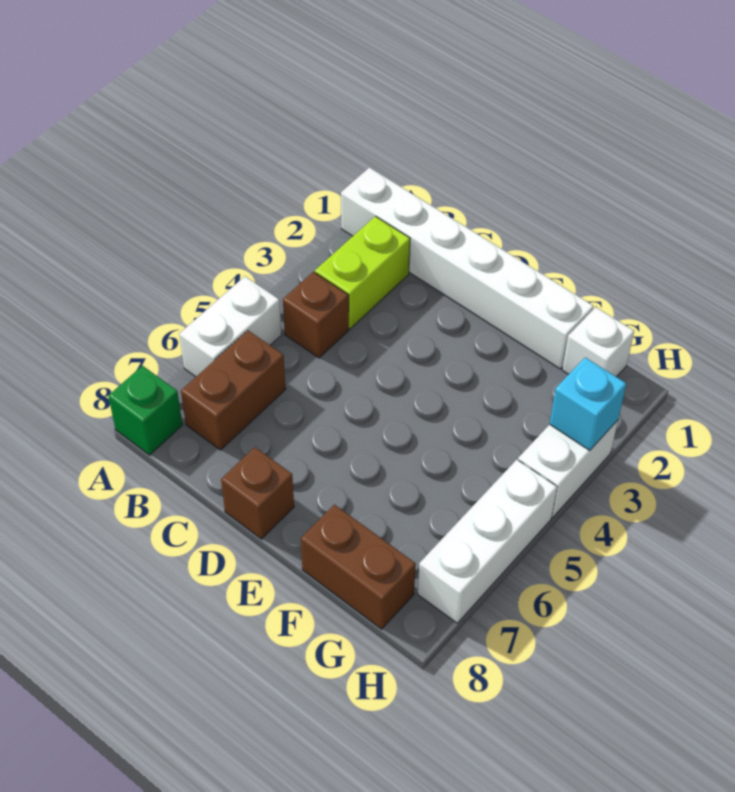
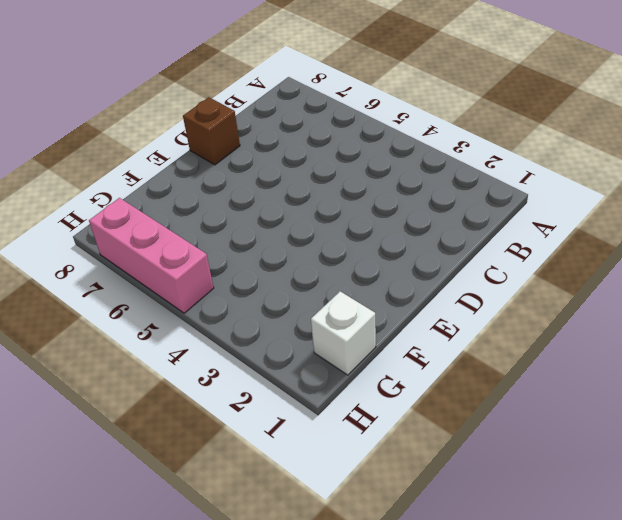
pink 1x3 brick [89,198,214,313] -> white 1x3 brick [418,460,557,623]
none -> white 1x6 brick [341,168,594,369]
none -> white 1x2 brick [179,276,282,377]
none -> green 1x1 brick [108,366,182,455]

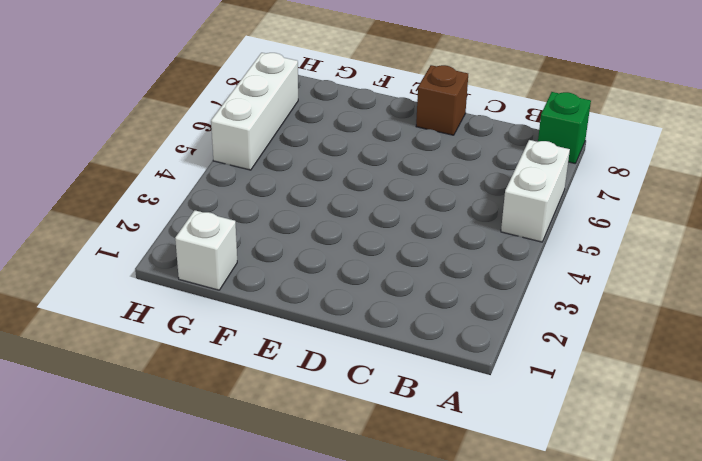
none -> white 1x6 brick [341,168,594,369]
none -> lime 1x2 brick [315,216,410,329]
none -> brown 1x1 brick [283,272,349,358]

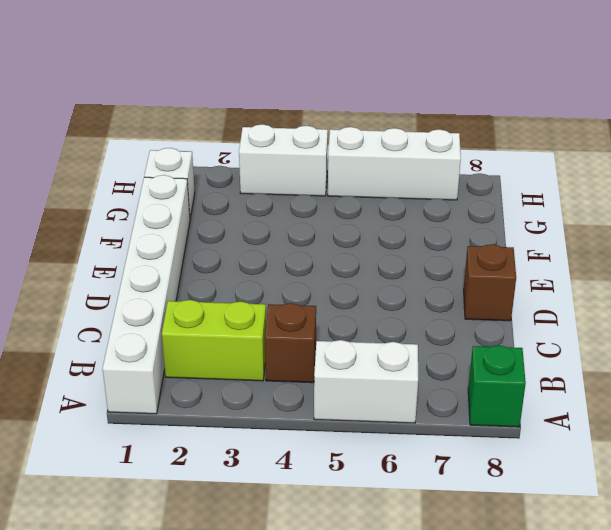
none -> brown 1x2 brick [181,331,286,450]
none -> brown 1x2 brick [301,505,416,629]
none -> cyan 1x1 brick [550,357,626,451]

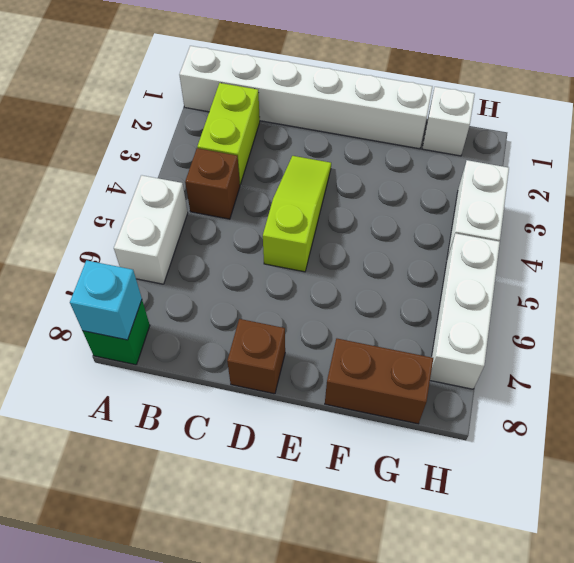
cyan 1x1 brick [70,260,142,340] -> cyan 1x1 brick moved to [550,357,626,451]
lime 1x3 slope [263,156,331,272] -> none
none -> brown 1x2 brick [181,331,286,450]

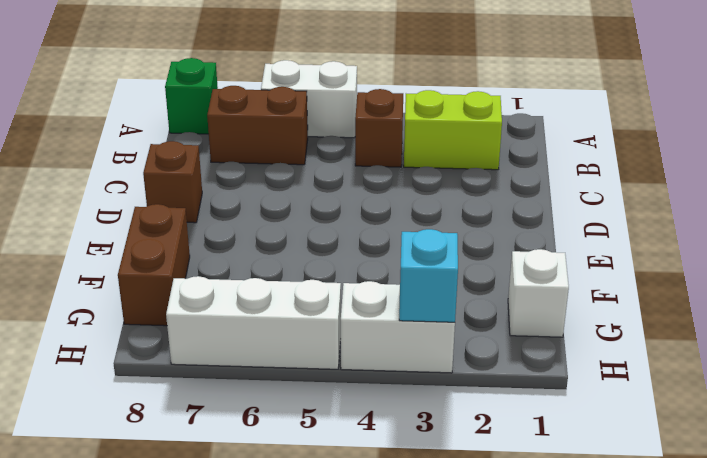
none -> white 1x6 brick [341,168,594,369]

